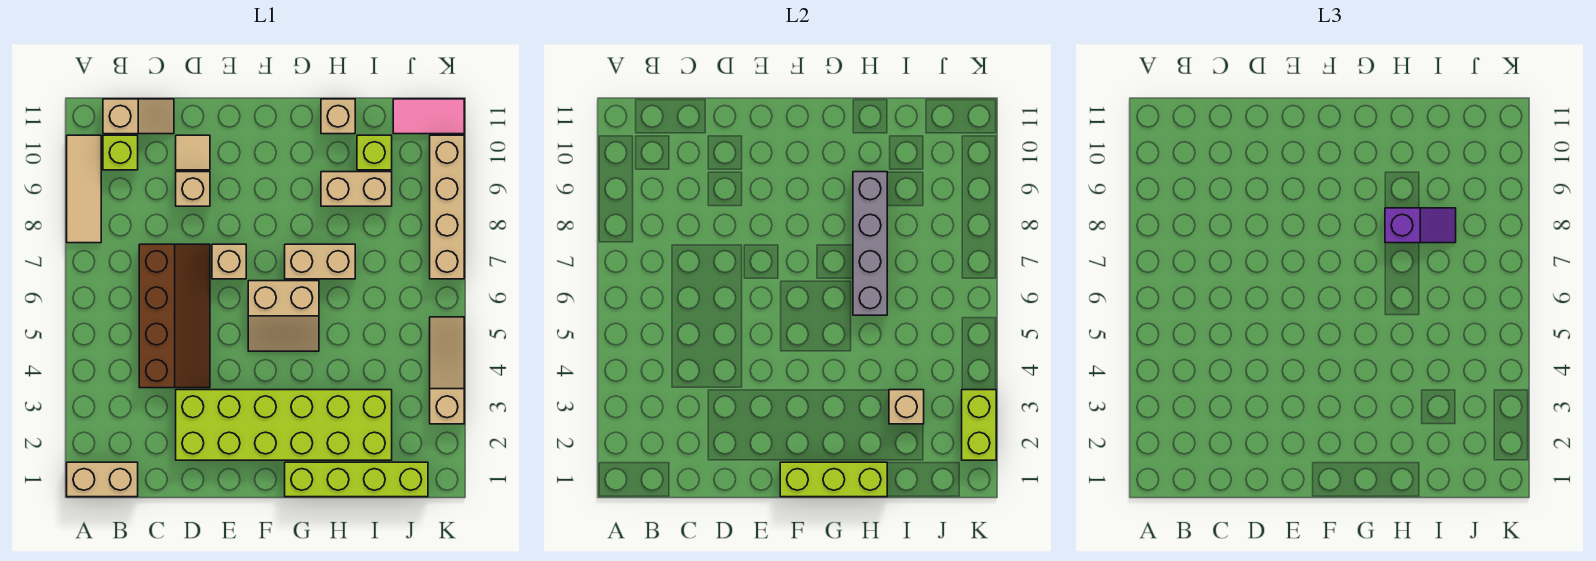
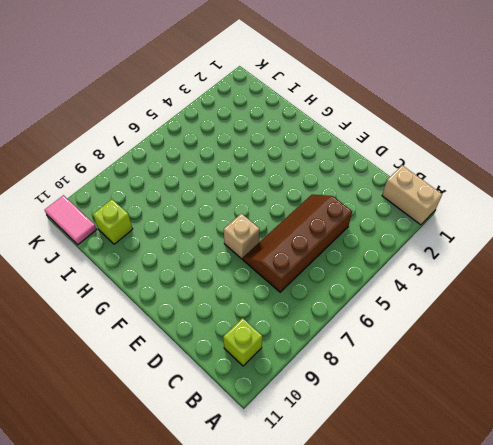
none -> tan 1x3 tile [67,135,101,243]
none -> tan 1x2 slope [103,99,174,134]
none -> lime 2x6 brick [176,390,392,460]

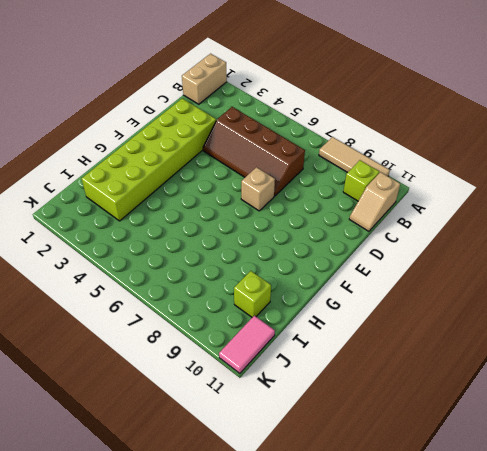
none -> tan 1x1 brick [176,172,210,206]
none -> tan 1x1 tile [176,135,210,170]
none -> tan 2x2 slope [248,281,319,351]

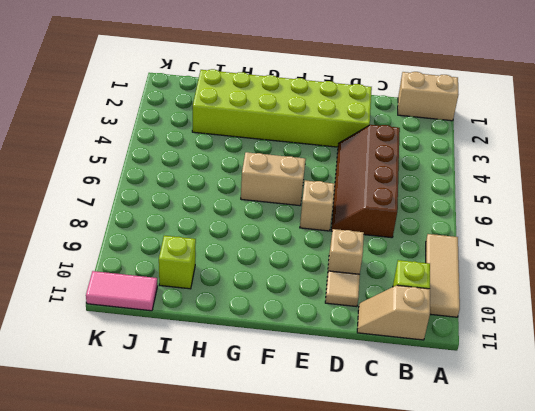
none -> lime 1x4 brick [285,462,428,497]
none -> tan 1x2 brick [285,244,355,279]
none -> tan 1x2 brick [321,172,392,206]

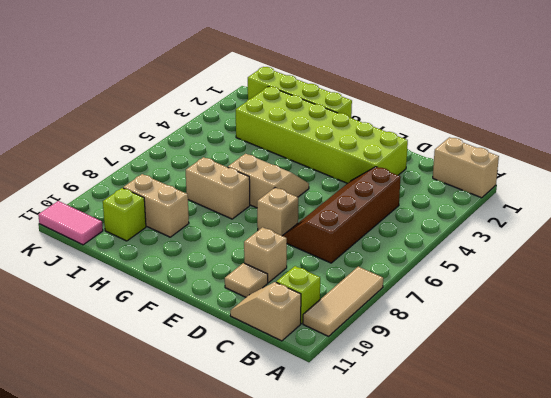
none -> tan 1x1 brick [321,99,355,134]
none -> tan 1x3 slope [430,317,464,424]
none -> tan 1x4 brick [430,135,464,279]

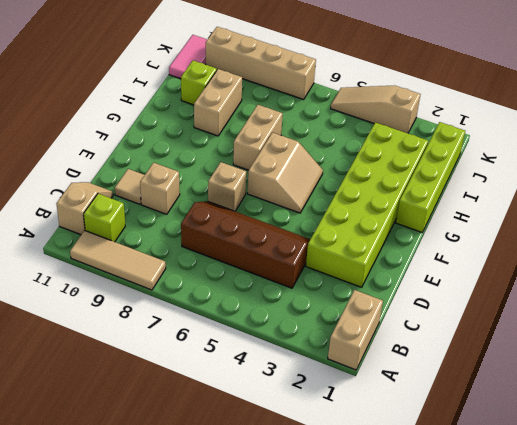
none -> tan 1x1 brick [321,99,355,134]
none -> lime 1x3 brick [780,462,887,497]
none -> grey 1x4 brick [853,172,887,315]

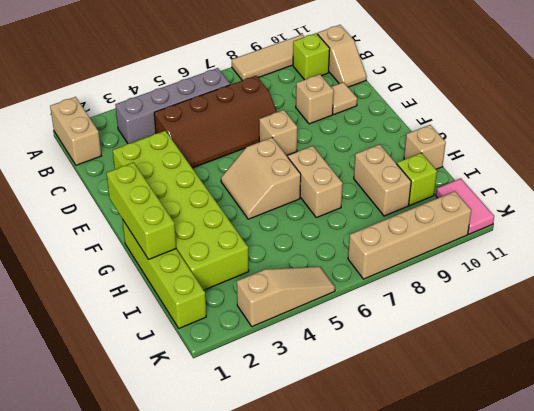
grey 1x4 brick [115,68,230,144] -> grey 1x4 brick moved to [853,172,887,315]
none -> tan 1x1 brick [889,390,924,424]
none -> lime 1x2 brick [962,390,996,460]
none -> purple 1x2 slope [1385,208,1456,243]

